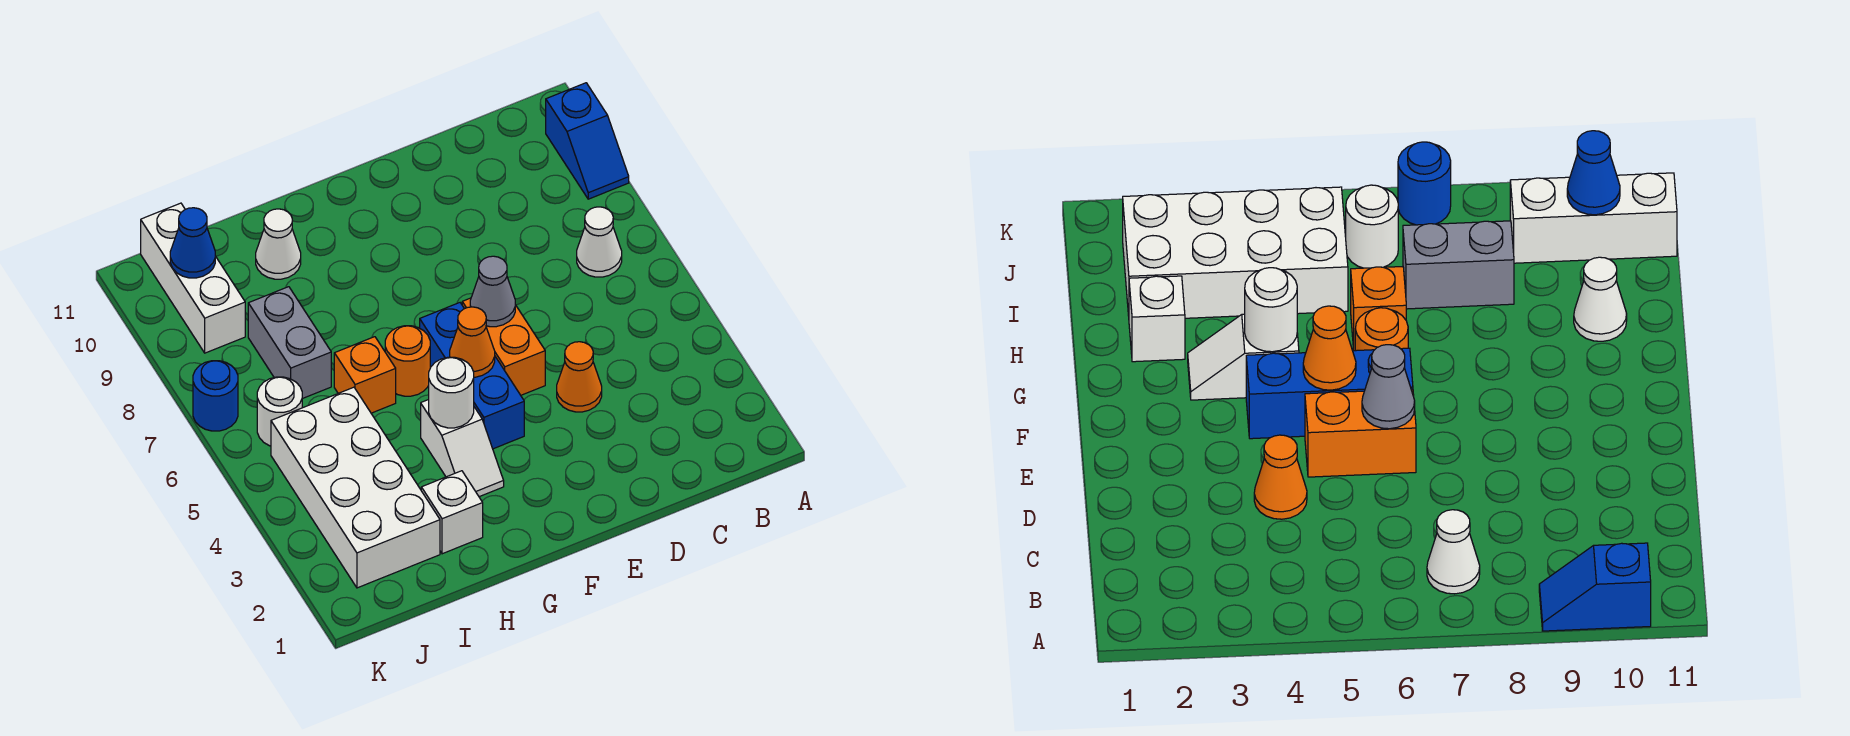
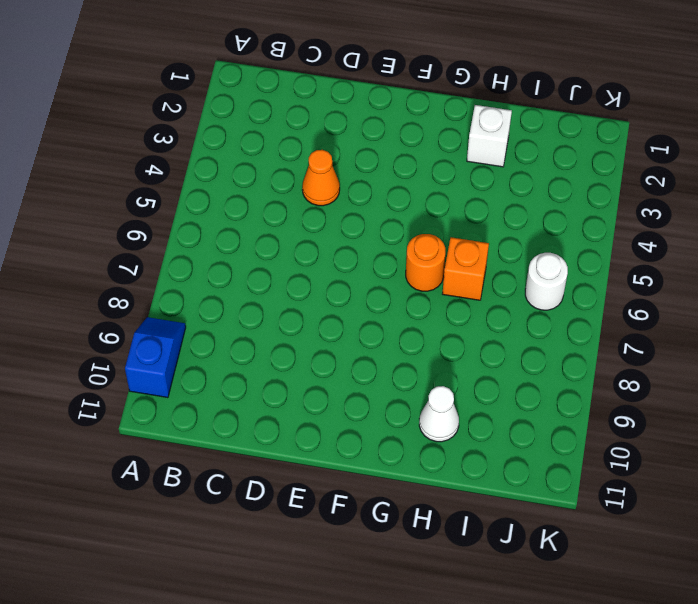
none -> white 1x1 cone [577,207,622,277]
none -> orange 1x2 brick [462,298,545,395]
none -> blue 1x3 brick [420,303,524,449]

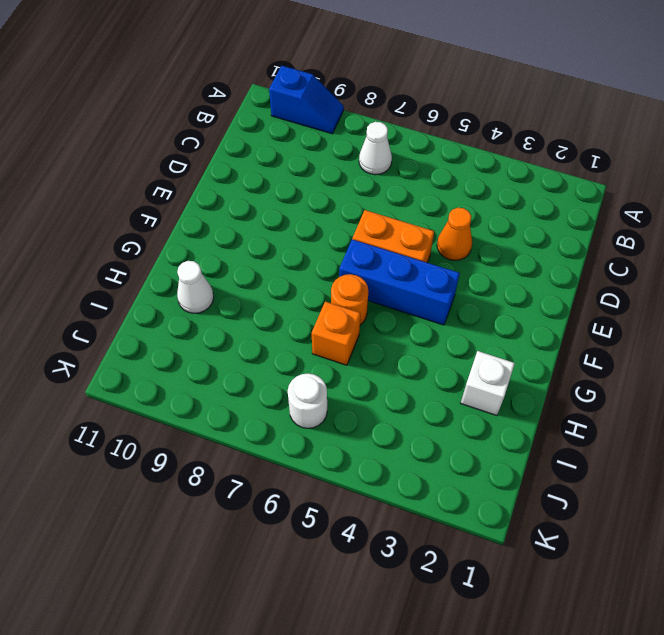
none -> white 1x2 slope [421,400,504,497]
none -> white 2x4 brick [271,387,440,588]
none -> grey 1x2 brick [248,287,331,399]

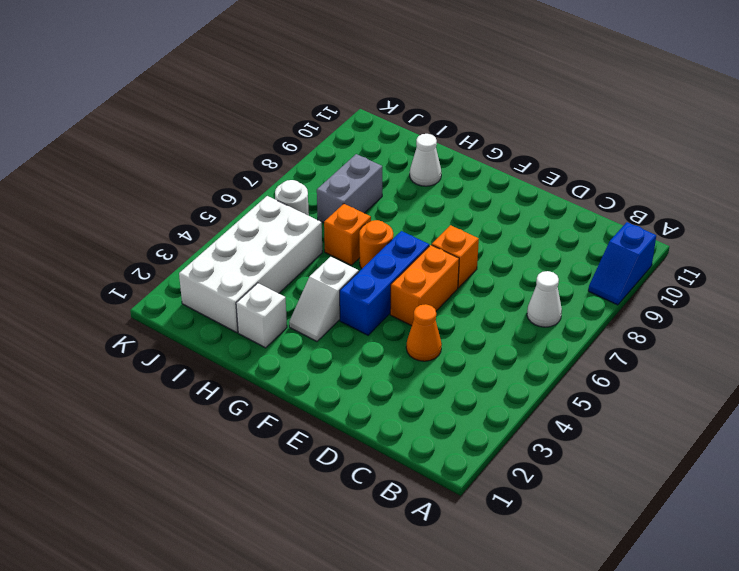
orange 1x1 brick [432,225,479,288] -> none
none -> white 1x3 brick [141,203,245,353]
none -> blue 1x1 round brick [193,361,238,431]
none -> grey 1x1 cone [470,256,515,327]

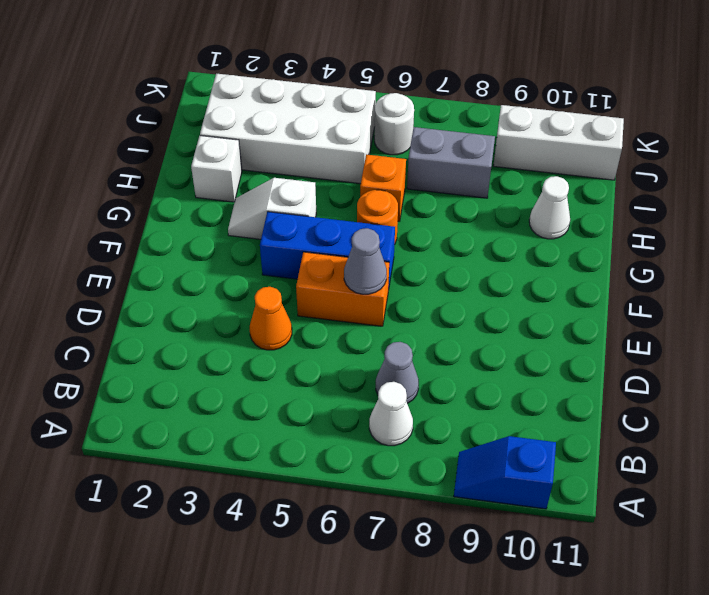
grey 1x1 cone [376,342,419,404] -> none
none -> blue 1x1 round brick [193,361,238,431]
none -> orange 1x1 cone [450,307,495,377]
none -> white 1x1 round brick [429,357,474,428]

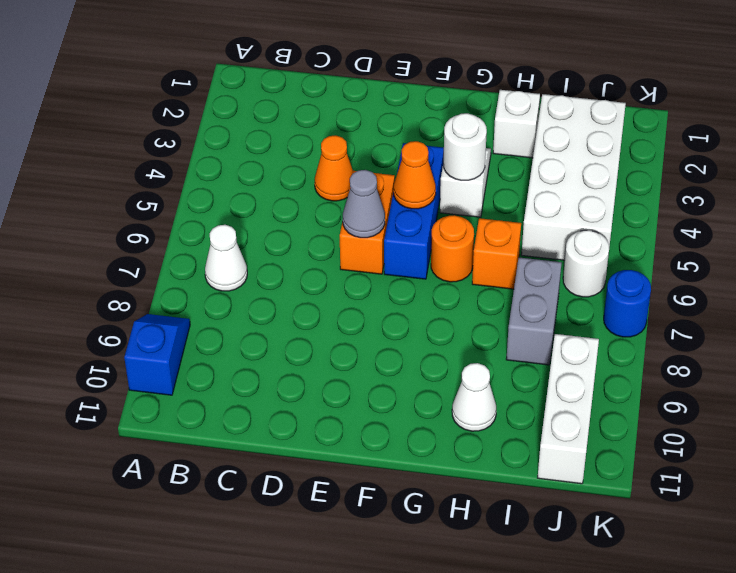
none -> blue 1x1 cone [170,208,215,278]

